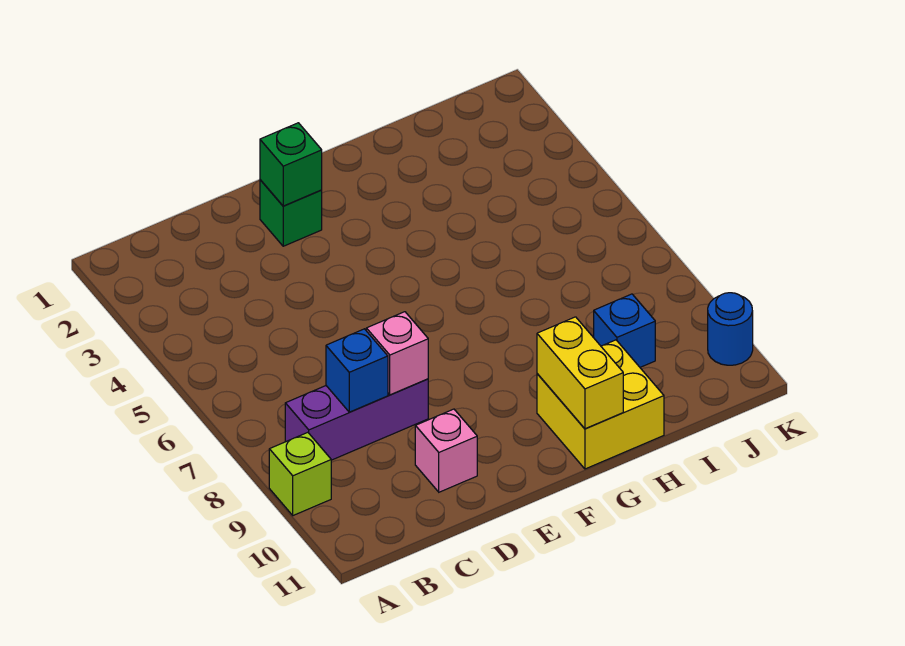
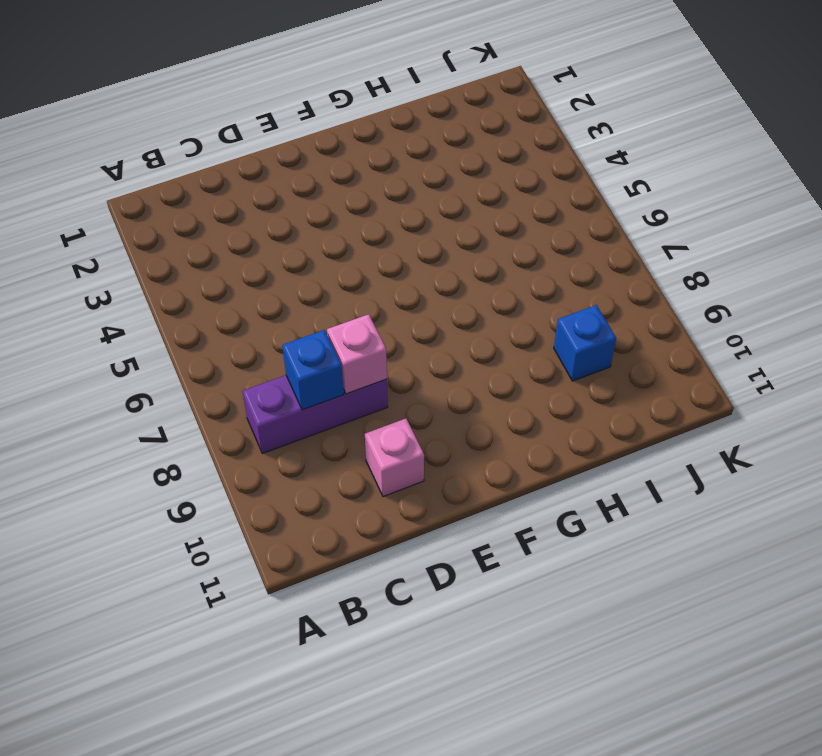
none -> lime 1x1 brick [269,432,331,515]
none -> green 1x1 brick [260,180,322,246]

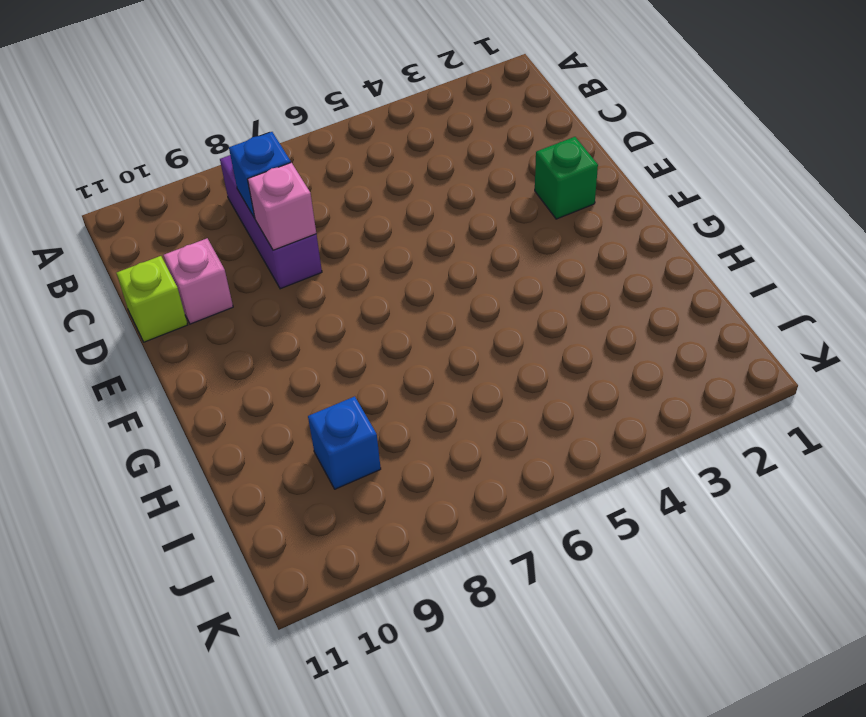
lime 1x1 brick [117,256,188,342] -> lime 1x1 brick moved to [269,432,331,515]
none -> yellow 2x2 brick [537,340,664,469]
none -> blue 1x1 round brick [708,293,753,365]

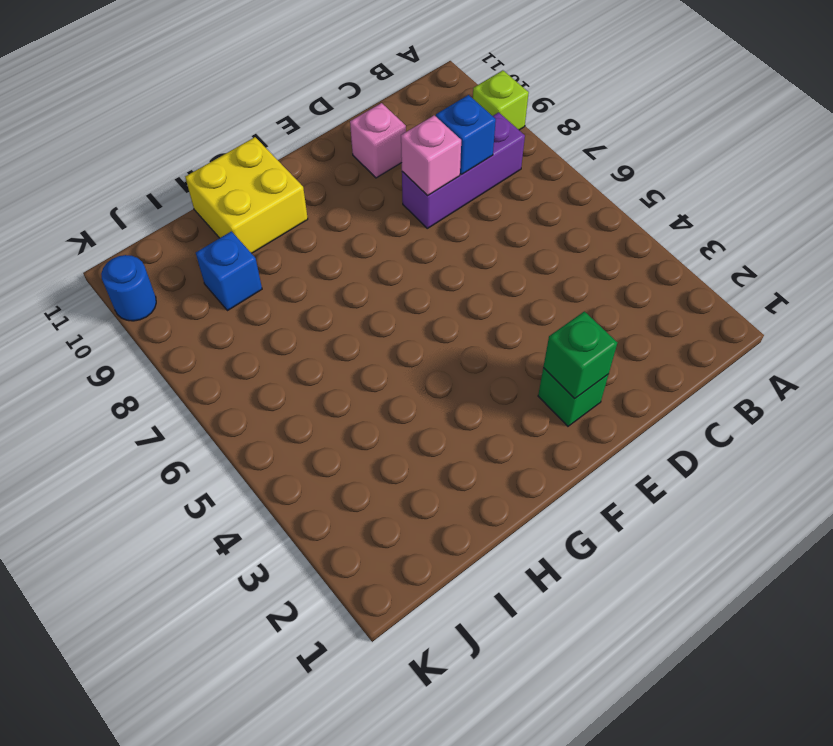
none -> yellow 1x2 brick [537,317,623,429]

